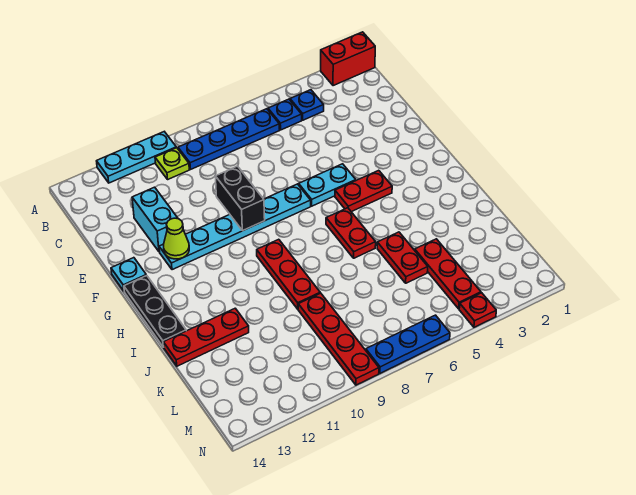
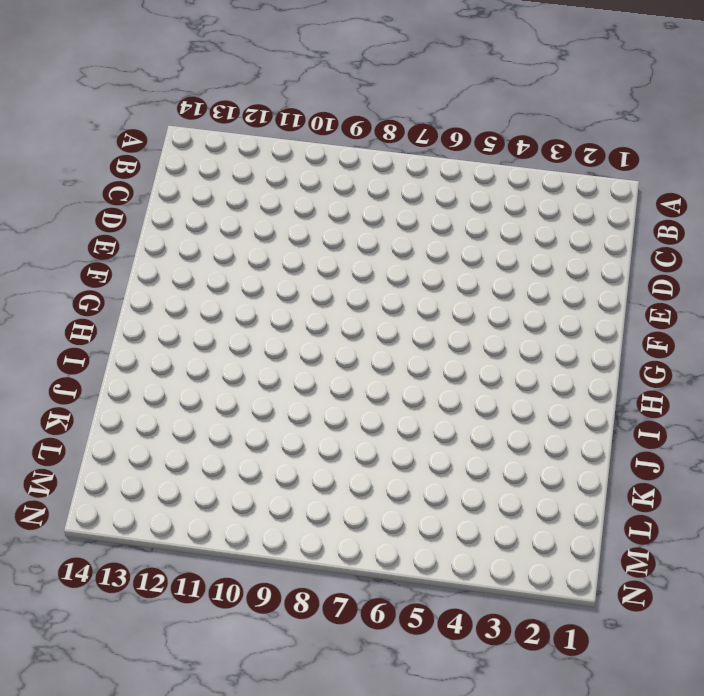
none -> red 1x2 brick [321,32,375,86]
none -> cyan 1x3 plate [97,132,176,183]
none -> blue 1x1 plate [290,90,324,120]

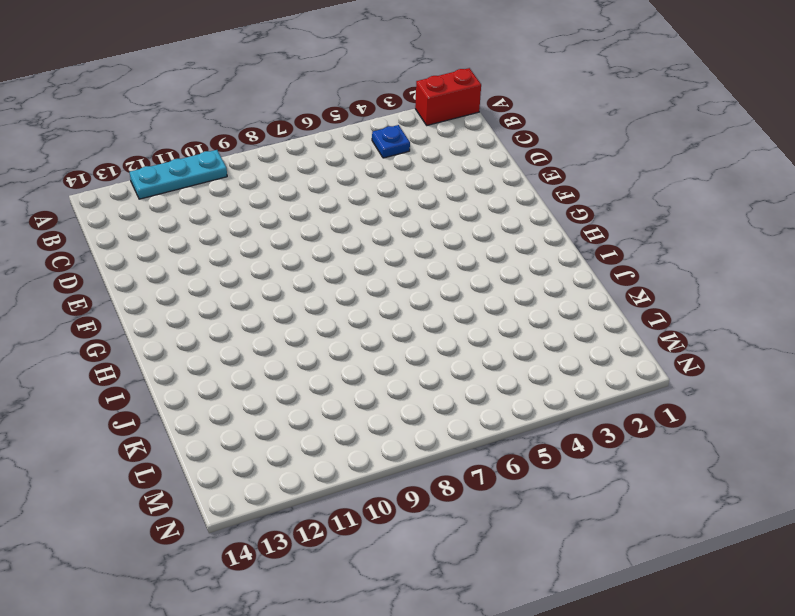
none -> blue 1x1 plate [268,99,302,130]
none -> blue 1x4 plate [178,109,280,169]
none -> lime 1x1 plate [155,148,189,179]

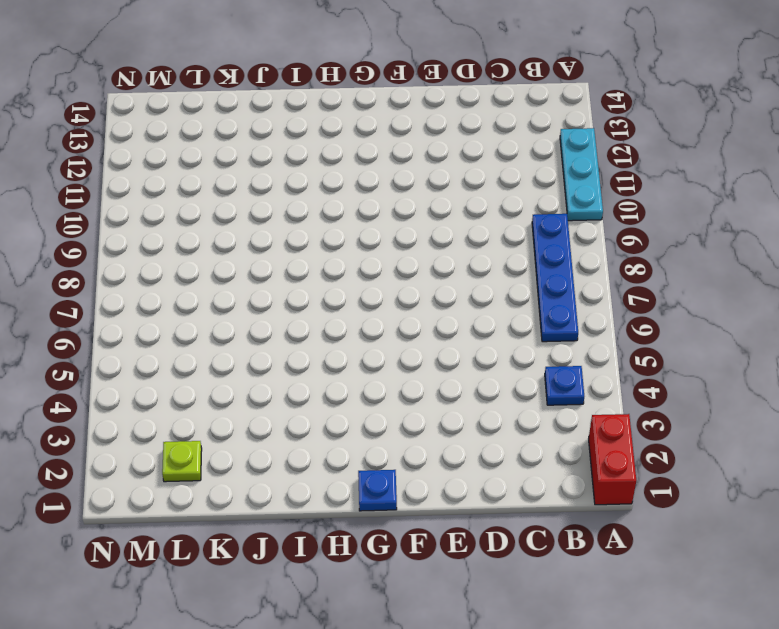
blue 1x1 plate [358,470,397,511] -> blue 1x1 plate moved to [268,99,302,130]
lime 1x1 plate [162,441,202,482] -> lime 1x1 plate moved to [155,148,189,179]
none -> cyan 1x2 brick [132,187,178,252]
none -> cyan 1x2 plate [299,164,356,206]
none -> cyan 1x6 plate [159,184,311,270]

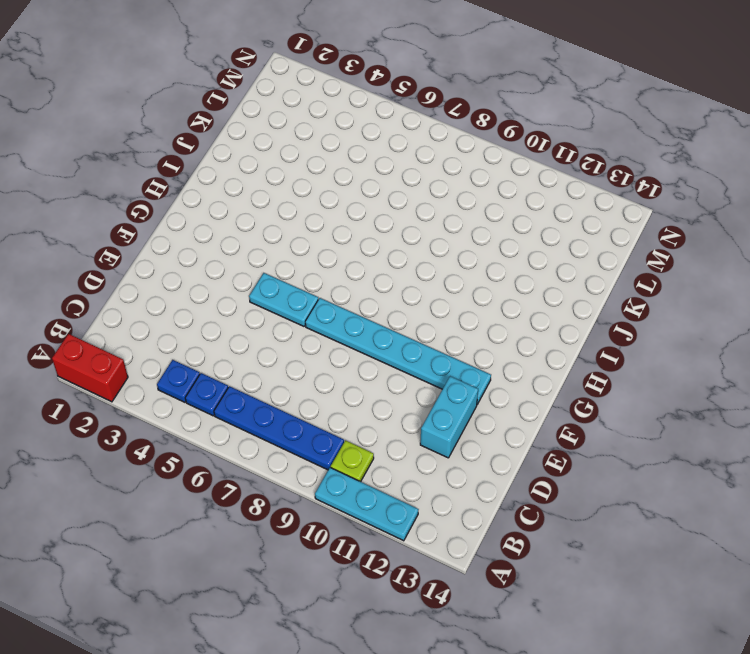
none -> cyan 1x1 plate [111,258,146,291]
none -> red 1x2 plate [335,170,392,212]
none -> black 1x3 plate [124,275,186,347]

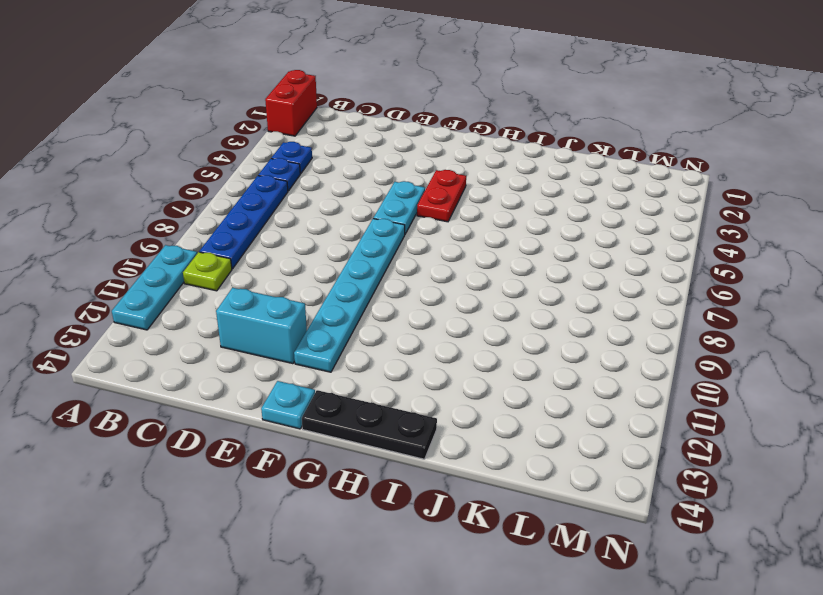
none -> red 1x2 plate [326,208,376,258]
none -> red 1x3 plate [257,239,320,309]
none -> red 1x2 plate [377,232,428,283]

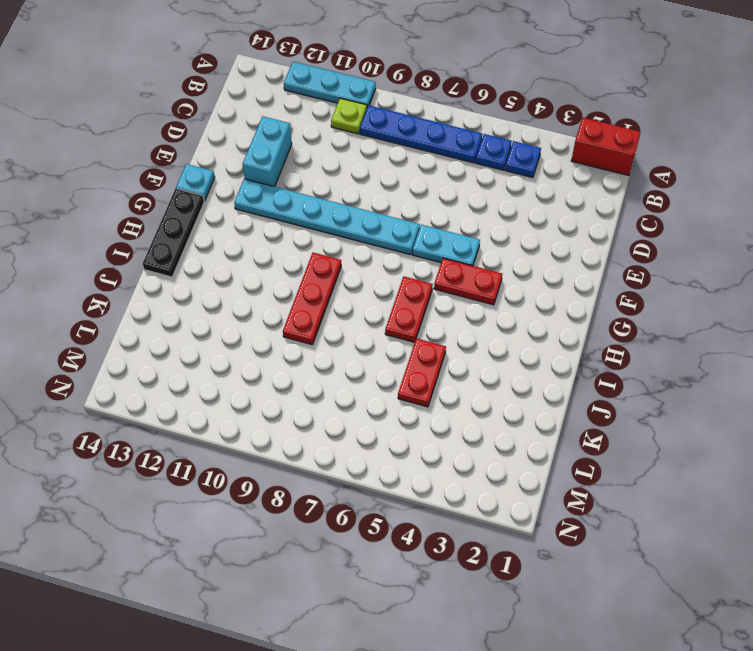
none -> red 1x3 plate [163,308,249,366]
none -> red 1x3 plate [415,239,481,309]
none -> red 1x4 plate [298,293,379,385]

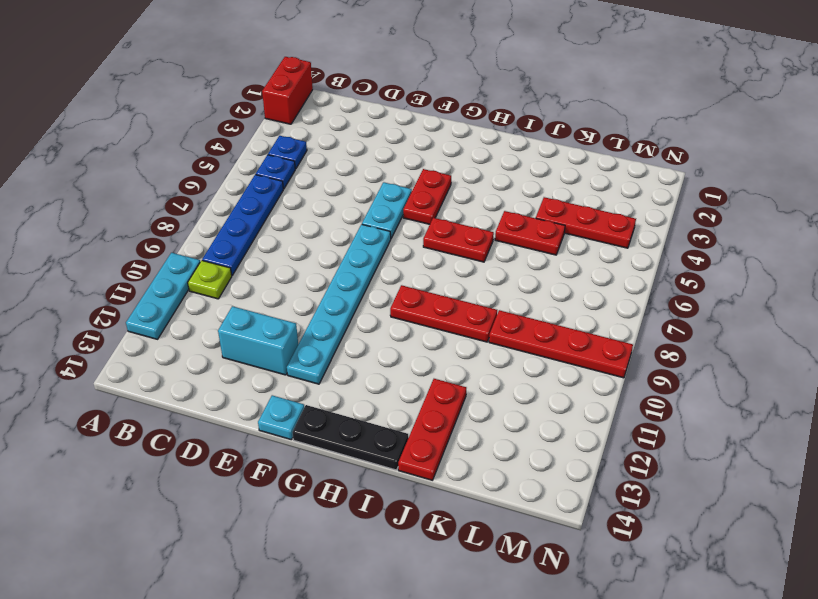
none -> red 1x1 plate [459,293,496,327]
none -> blue 1x3 plate [366,315,450,373]
none -> black 1x2 brick [215,166,265,231]

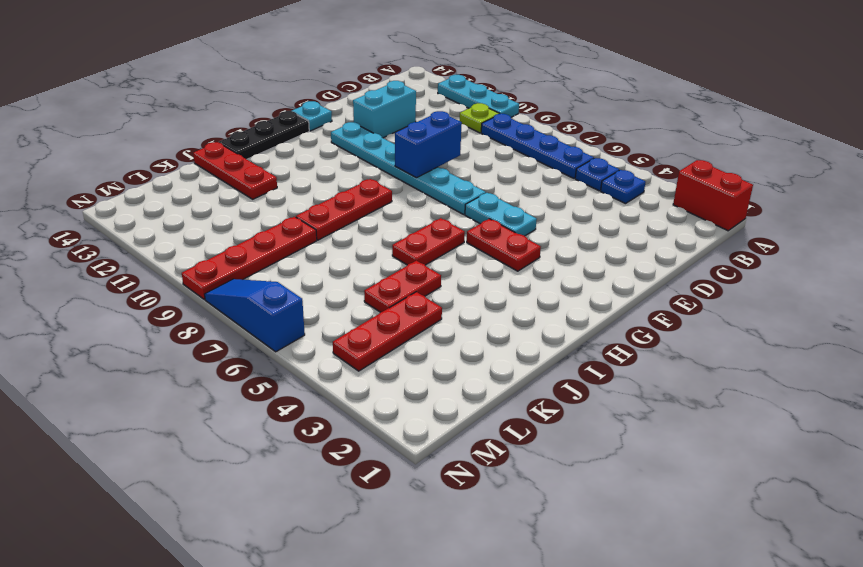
blue 1x2 brick [395,111,462,178] -> black 1x2 brick [215,166,265,231]
blue 1x3 slope [205,279,305,352] -> blue 1x3 plate [366,315,450,373]
none -> red 1x1 plate [459,293,496,327]
none -> lime 1x1 cone [164,218,189,259]

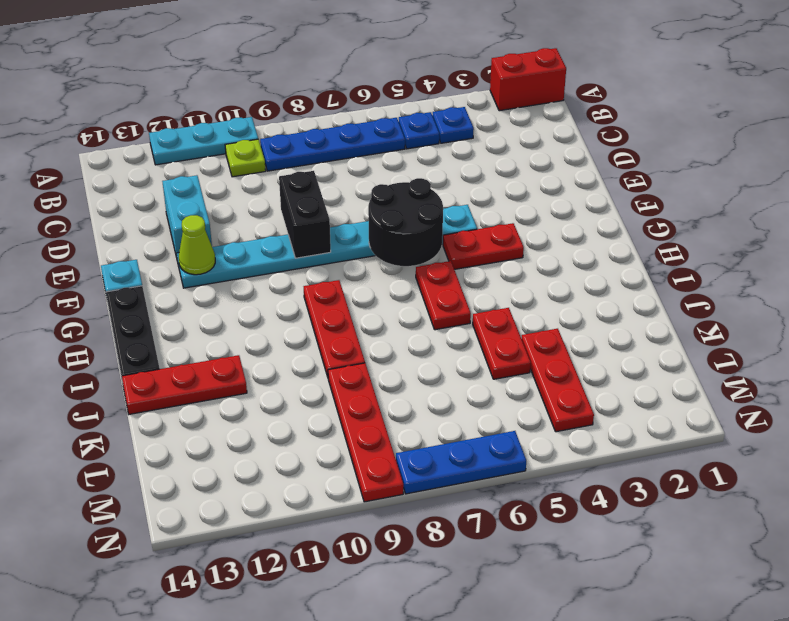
black 2x2 round brick [368,178,443,266] -> none
none -> red 1x1 plate [459,293,496,327]

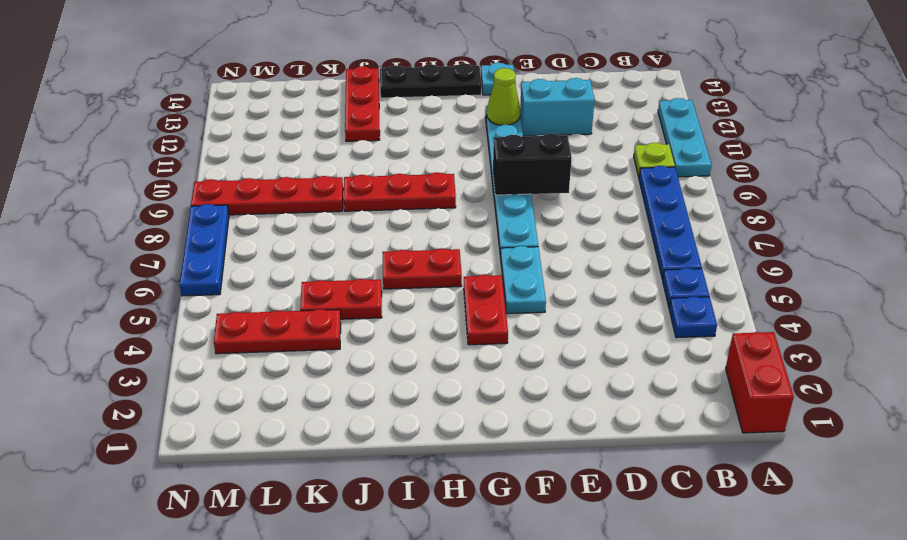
none -> red 1x1 plate [459,293,496,327]

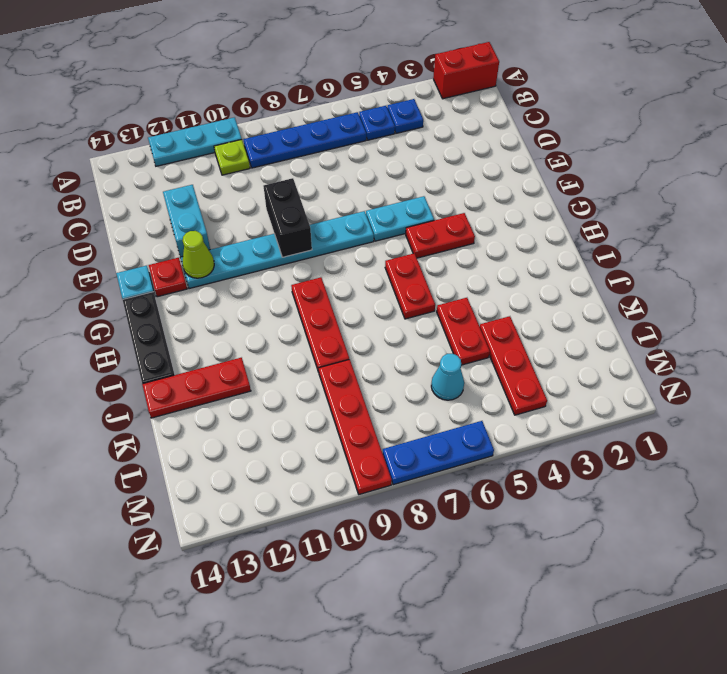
red 1x1 plate [149,258,187,297] -> red 1x1 plate moved to [459,293,496,327]
cyan 1x1 cone [431,354,464,400] -> none

